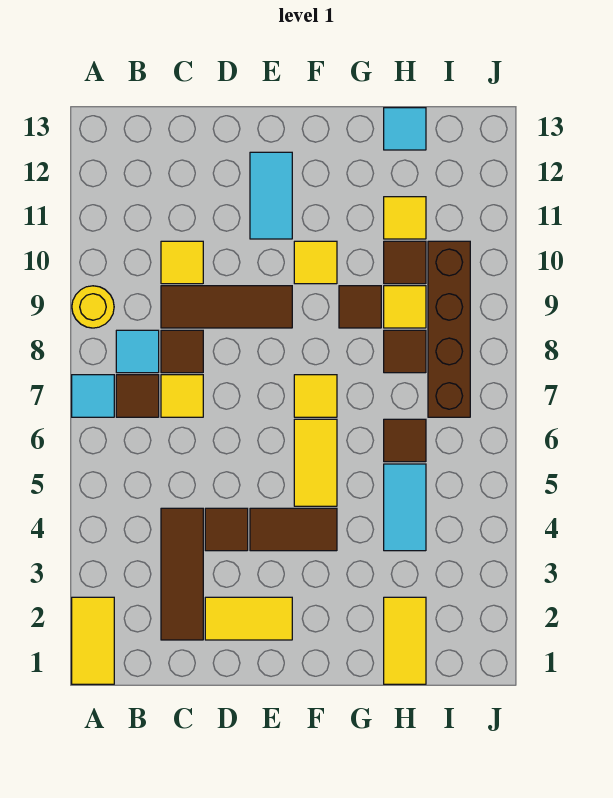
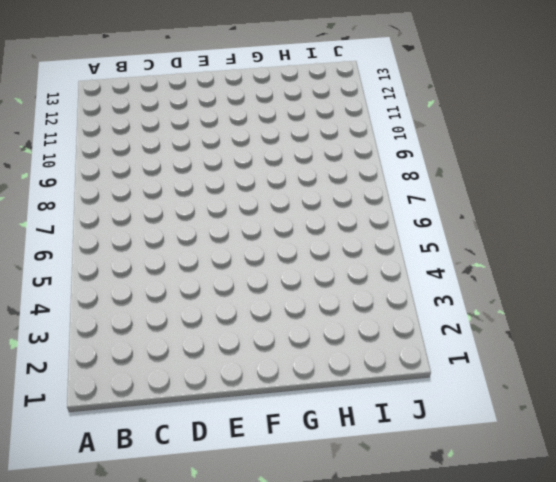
none -> yellow 1x2 tile [72,597,114,684]
none -> cyan 1x1 tile [72,375,114,417]
none -> yellow 1x1 round brick [72,286,114,328]

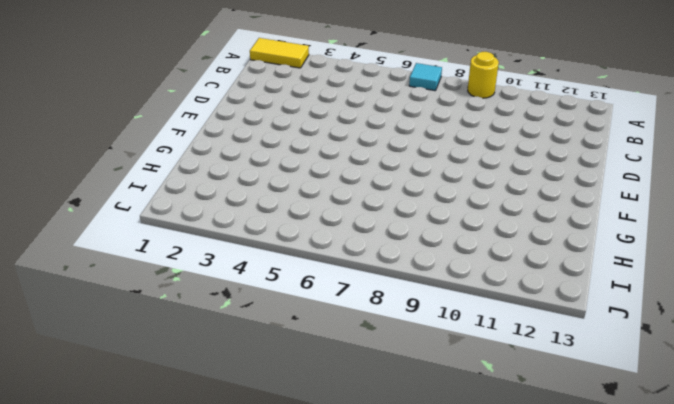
none -> brown 1x1 tile [116,375,159,417]
none -> cyan 1x1 tile [116,330,159,373]
none -> brown 1x3 tile [161,508,203,640]

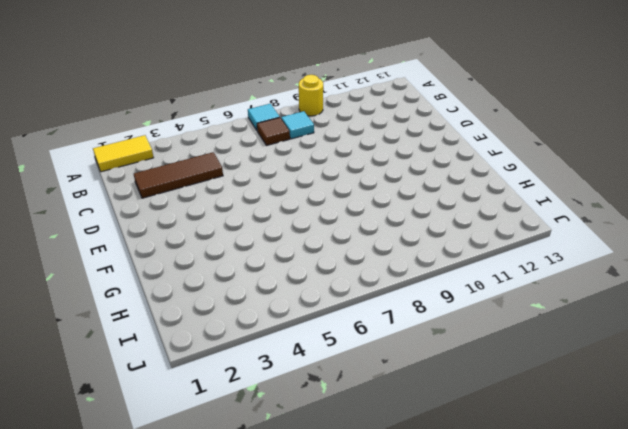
none -> yellow 1x1 tile [161,375,203,417]
none -> brown 1x1 tile [161,330,203,373]
none -> brown 1x3 tile [161,286,292,328]

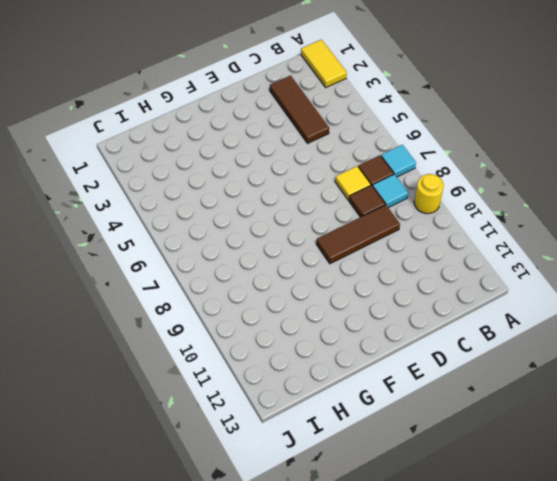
none -> yellow 1x1 tile [161,241,203,284]
none -> yellow 1x2 tile [205,597,292,640]
none -> brown 1x1 tile [205,508,248,551]

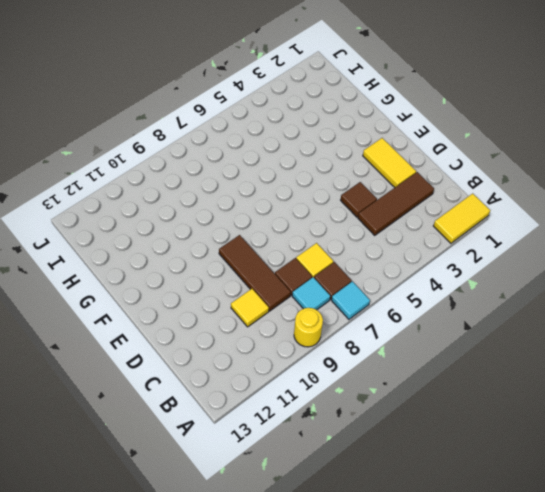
none -> brown 1x2 tile [250,508,337,551]
none -> cyan 1x2 tile [250,152,292,239]
none -> yellow 1x2 tile [294,419,337,506]

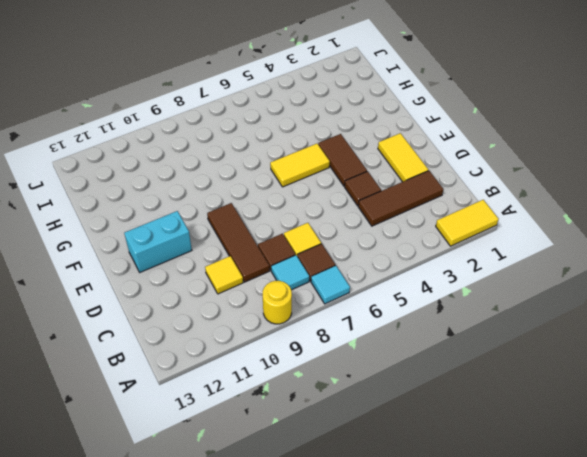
cyan 1x2 brick [124,211,192,272] -> cyan 1x2 tile [250,152,292,239]
none -> yellow 1x1 tile [294,375,337,417]
none -> yellow 1x1 tile [294,241,337,284]
none -> brown 1x1 tile [339,286,381,328]

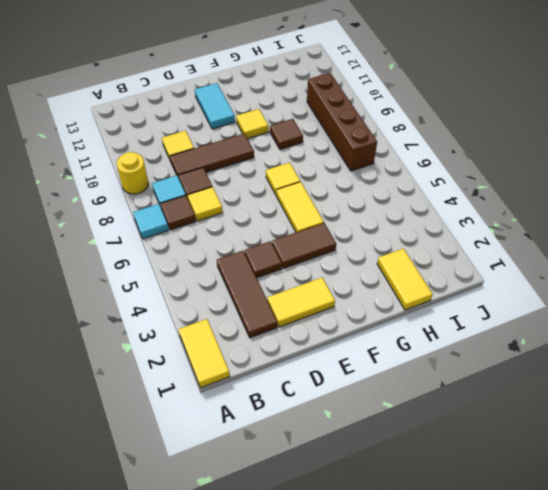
none -> cyan 1x2 tile [384,464,426,551]
none -> brown 1x1 tile [384,419,426,462]
none -> brown 1x1 tile [384,330,426,373]

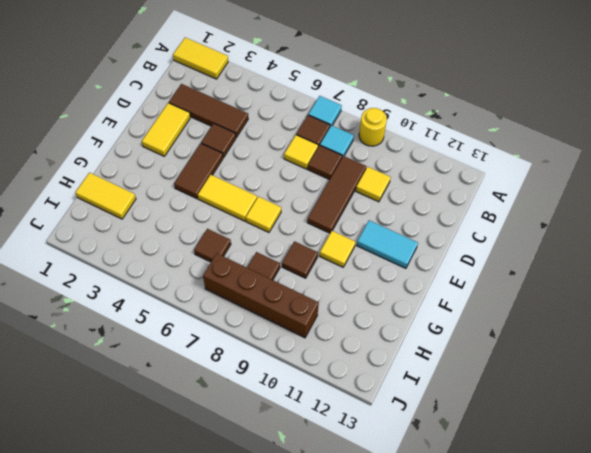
none -> cyan 1x2 tile [384,464,426,551]
none -> yellow 1x1 tile [384,286,426,328]
none -> brown 1x1 tile [384,241,426,284]

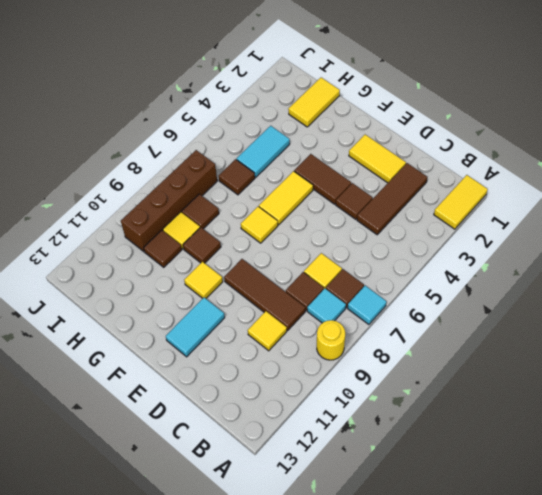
none -> yellow 1x1 tile [384,197,426,239]
none -> cyan 1x1 tile [384,108,426,150]

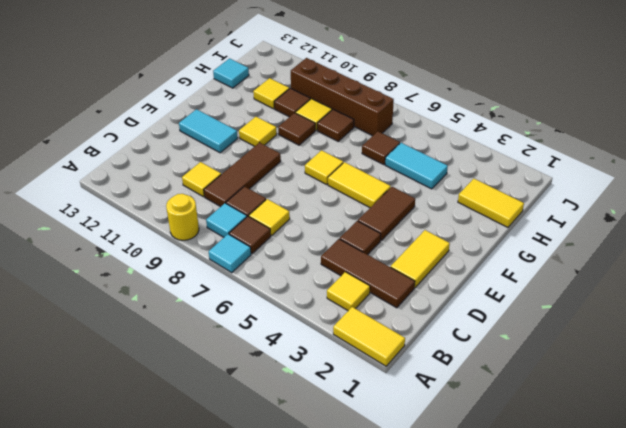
yellow 1x1 tile [327,272,370,310] -> none

